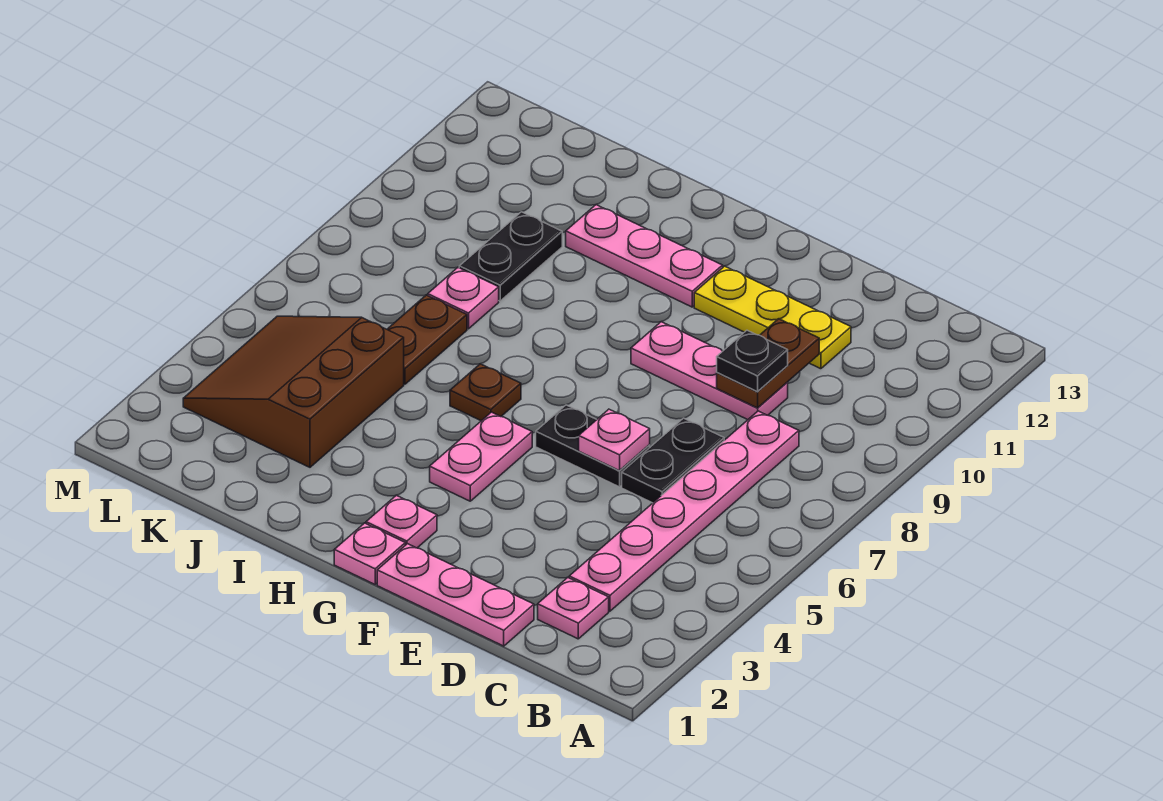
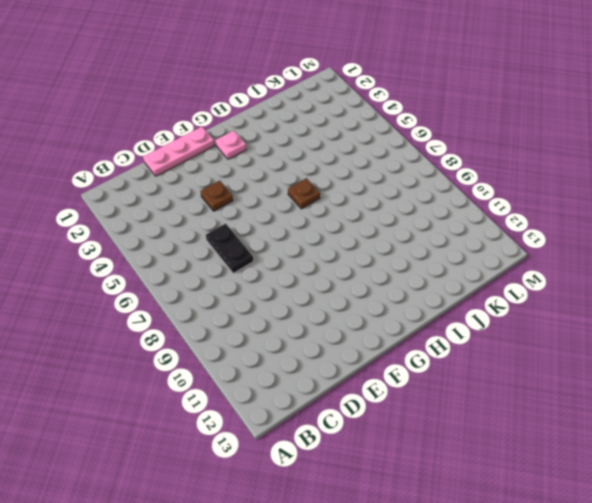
brown 1x1 plate [200,181,233,211] -> none
none -> pink 1x1 plate [538,578,609,639]
none -> pink 1x6 plate [569,411,799,611]
none -> pink 1x3 plate [631,322,788,420]

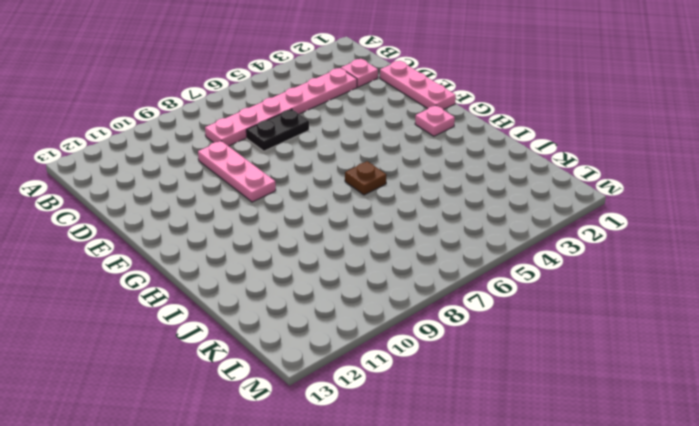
none -> yellow 1x3 plate [694,266,851,369]
none -> black 1x2 plate [536,405,650,487]
none -> pink 1x1 plate [334,523,405,584]

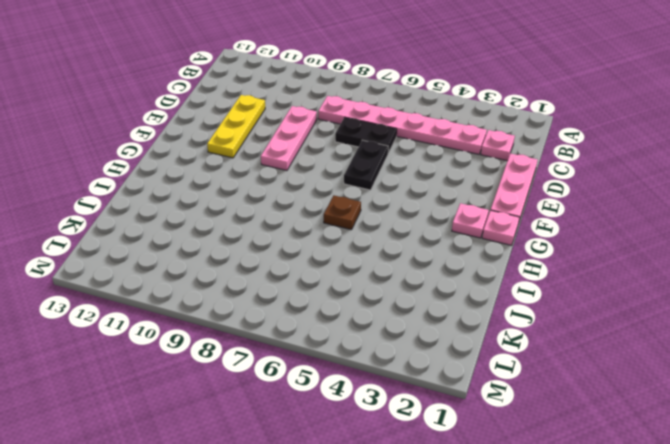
none -> pink 1x2 plate [430,412,532,501]
none -> pink 1x3 plate [566,205,723,307]
none -> brown 3x3 slope [183,316,404,467]

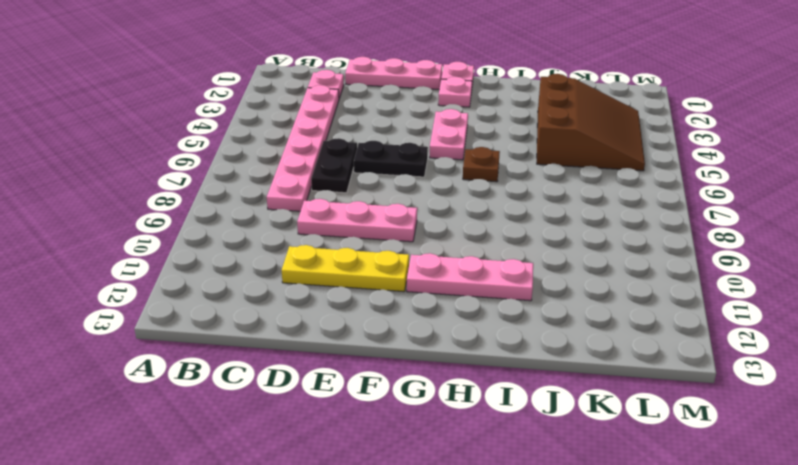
none -> brown 1x2 plate [387,295,467,384]
none -> pink 1x1 plate [428,268,499,329]
none -> black 1x2 plate [459,212,562,301]

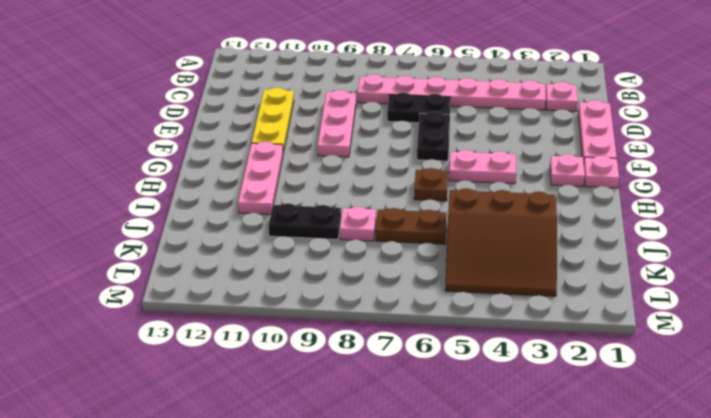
none -> brown 1x2 plate [717,319,819,408]
none -> pink 1x1 plate [579,409,650,471]
none -> black 1x1 plate [717,330,788,392]

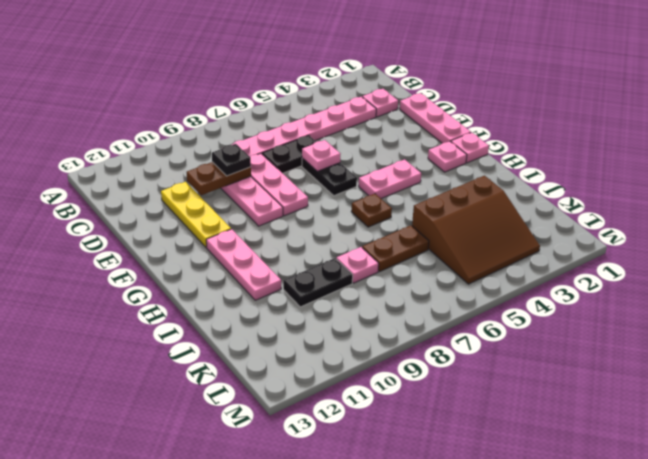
pink 1x3 plate [250,153,308,216] -> none

